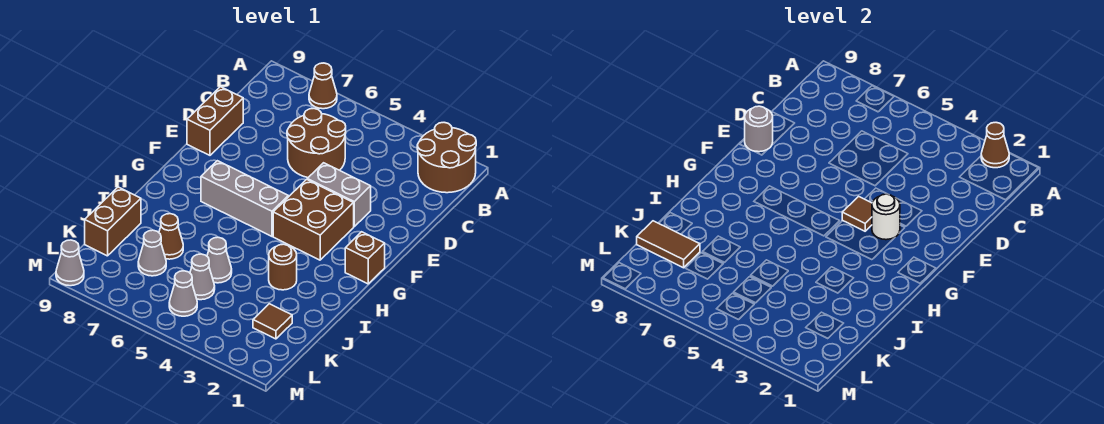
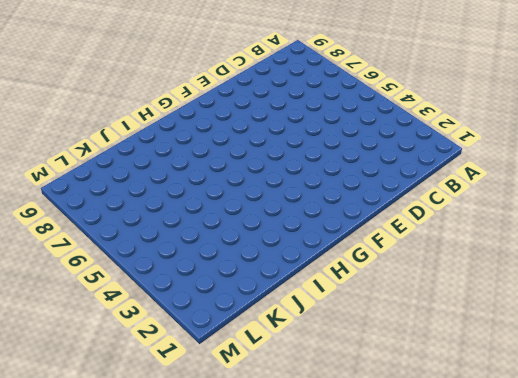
none -> brown 2x2 round brick [417,123,476,193]
none -> brown 1x1 cone [309,63,337,109]
none -> brown 2x2 round brick [287,108,346,178]

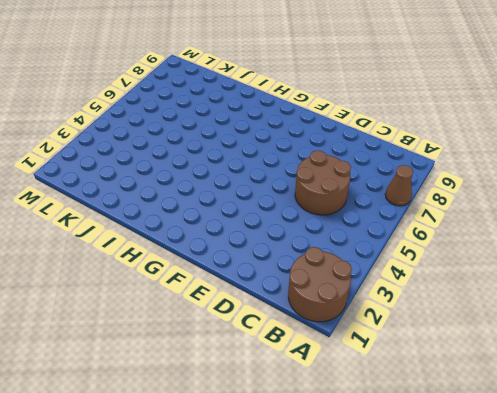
none -> brown 1x2 brick [187,87,243,155]
none -> grey 1x2 brick [307,163,371,226]
none -> brown 2x2 brick [273,179,354,260]

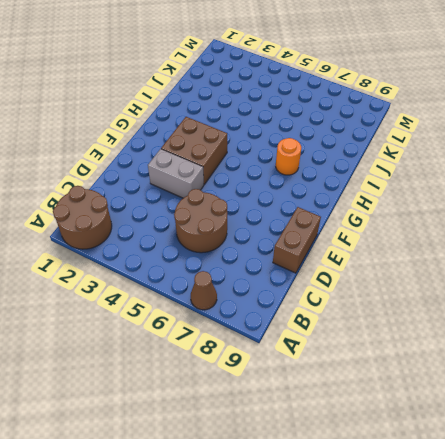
orange 1x1 round brick [276,138,301,175] -> none
none -> brown 1x1 brick [345,232,385,284]
none -> grey 1x3 brick [201,161,288,236]
none -> brown 1x1 round brick [269,244,297,290]

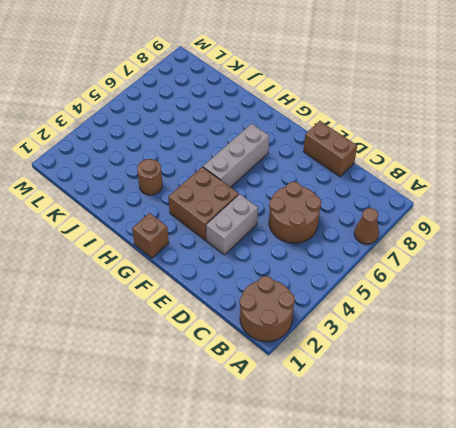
none -> grey 1x1 cone [207,237,232,283]
none -> brown 1x1 cone [159,214,183,259]
none -> brown 1x2 brick [85,187,141,256]

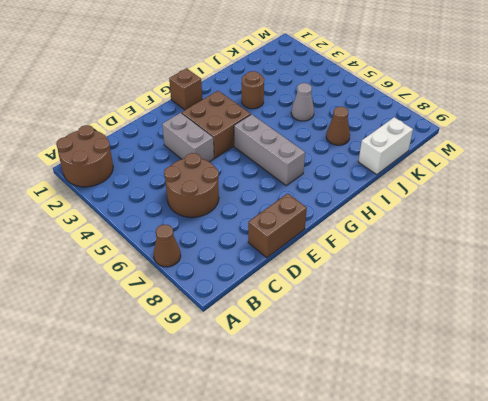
white 1x2 brick [358,117,413,175] -> brown 1x2 brick [85,187,141,256]
none -> brown 1x1 tile [253,304,292,339]
none -> grey 1x1 cone [190,254,215,300]
none -> grey 1x1 cone [138,230,166,276]

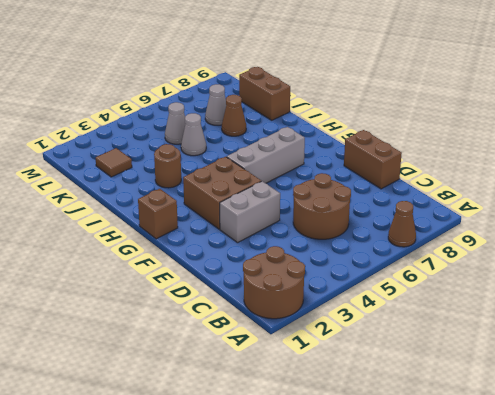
none -> grey 1x1 cone [169,271,197,316]
none -> grey 1x1 cone [56,240,84,286]
none -> brown 1x1 cone [981,123,1009,168]

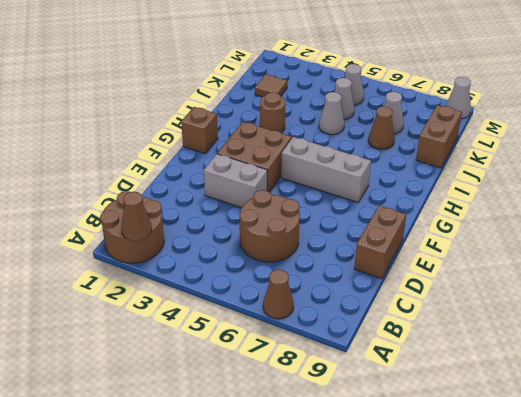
none -> grey 1x1 round brick [745,106,773,152]
none -> white 1x1 round brick [872,194,900,240]
none -> brown 1x1 tile [842,196,872,231]

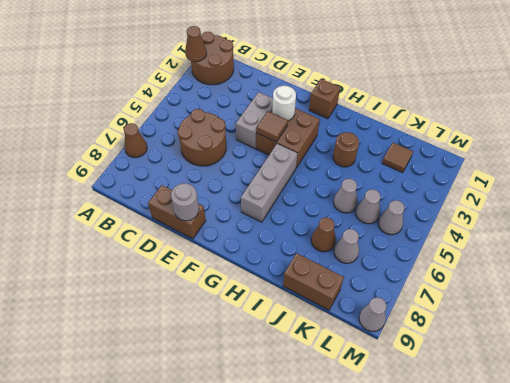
none -> brown 1x2 tile [637,221,700,268]

